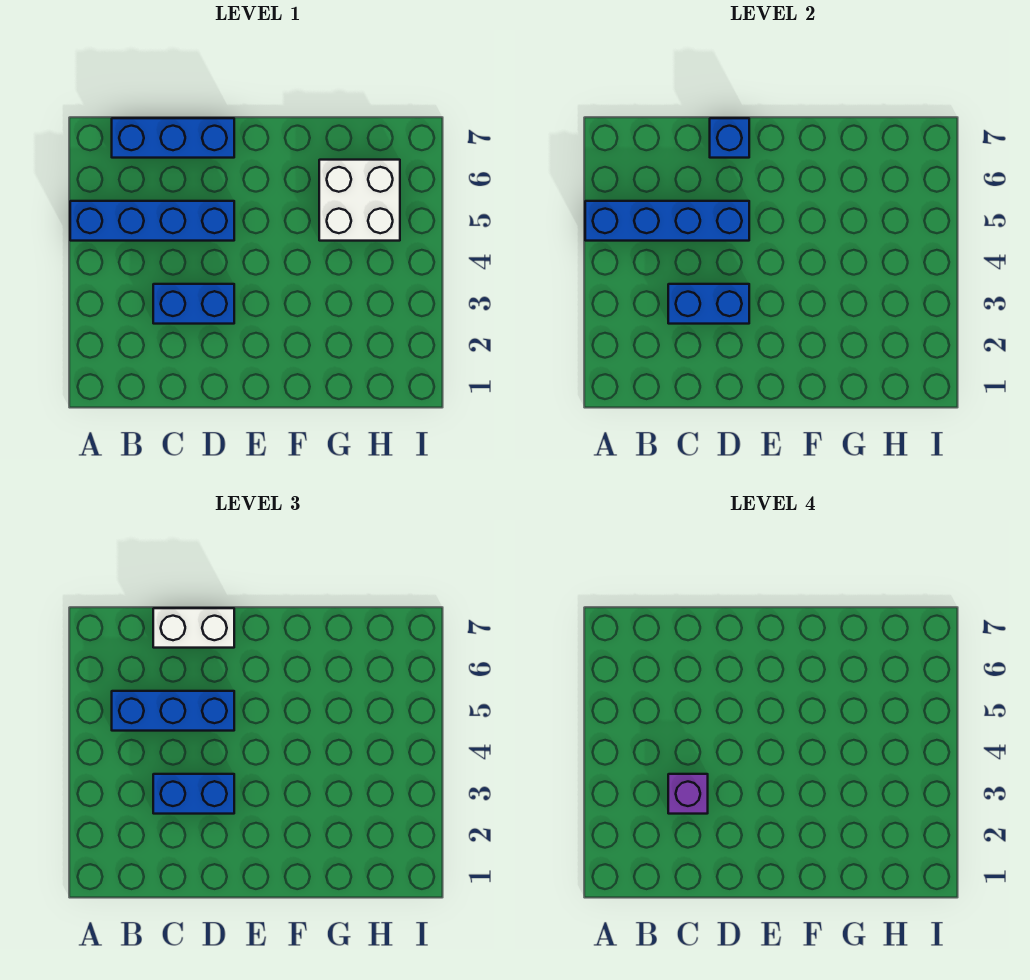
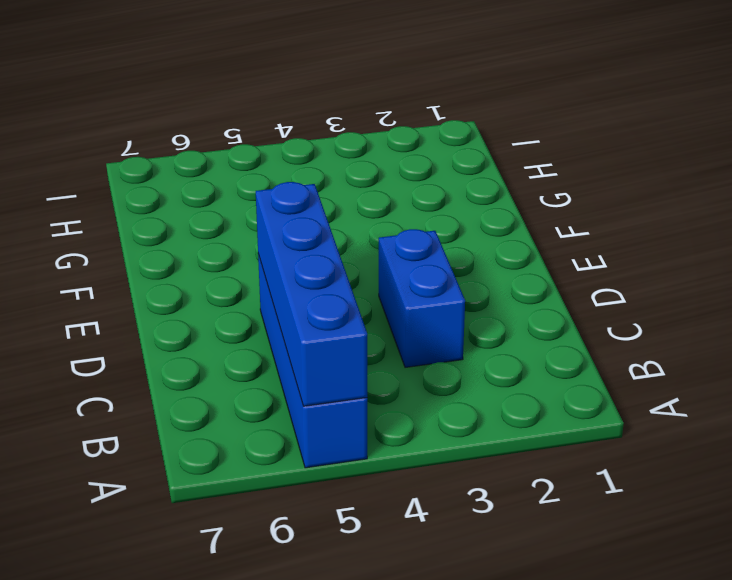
none -> blue 1x3 brick [112,118,234,158]
none -> white 2x2 brick [319,160,400,241]

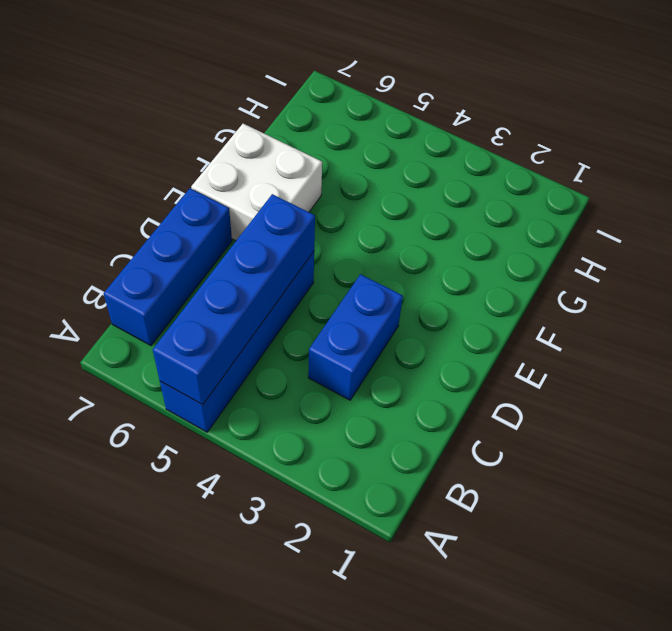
white 2x2 brick [191,124,322,241] -> white 2x2 brick moved to [319,160,400,241]
none -> blue 1x2 brick [668,284,749,324]
none -> blue 1x1 brick [710,118,749,158]

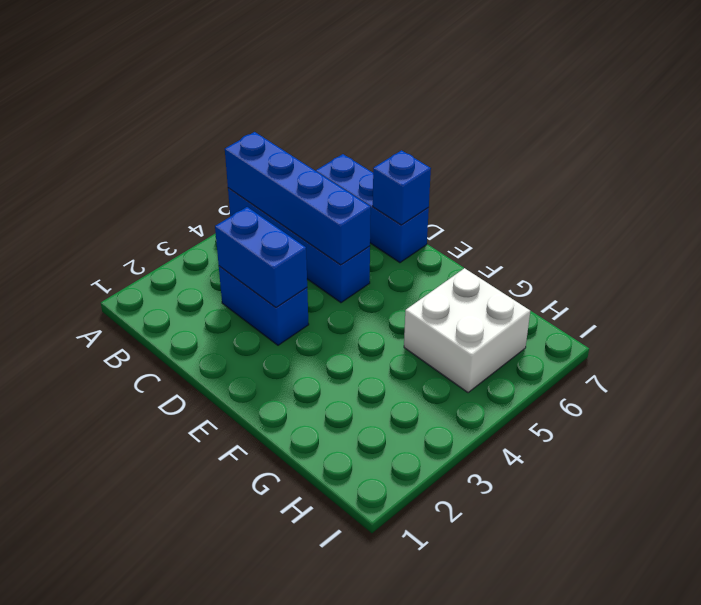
none -> blue 1x3 brick [112,691,234,731]
none -> blue 1x2 brick [153,774,234,814]

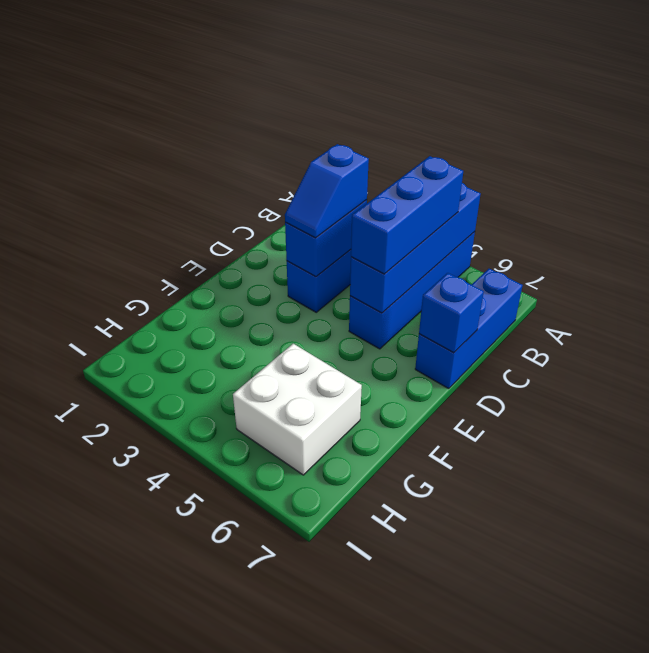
blue 1x2 slope [285,144,369,238] -> blue 1x2 brick [153,774,234,814]
none -> white 1x2 brick [153,608,234,648]
none -> purple 1x1 brick [668,774,708,814]

